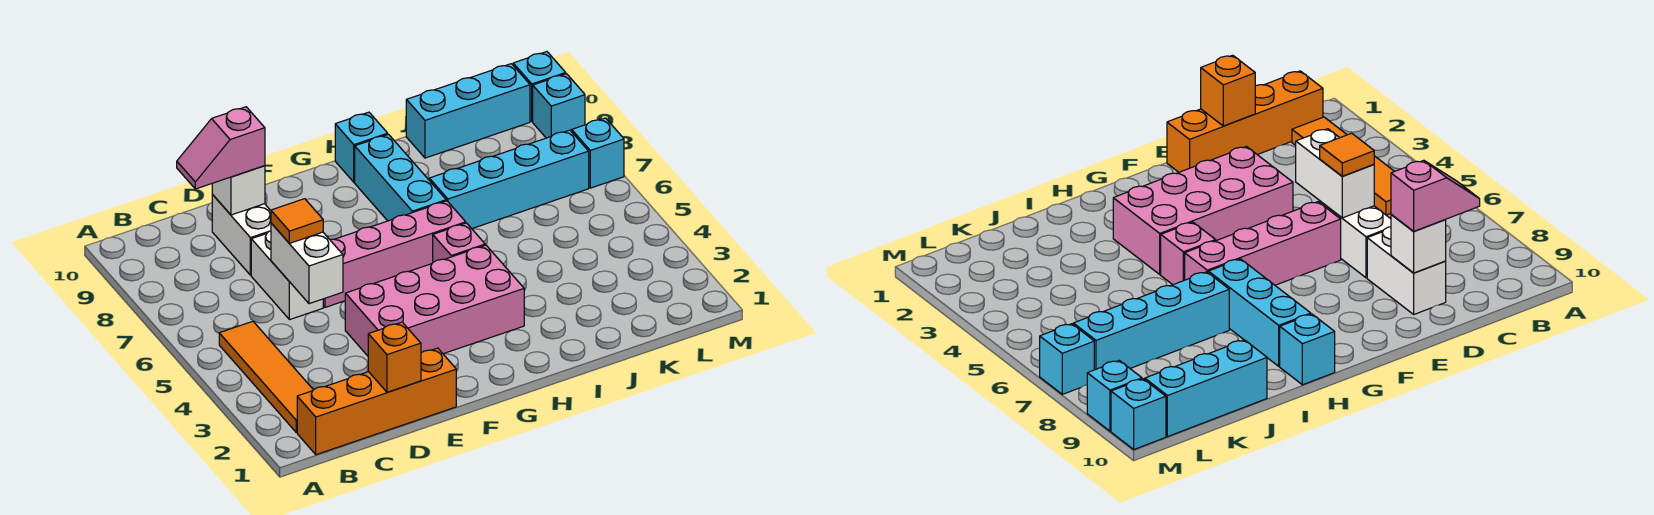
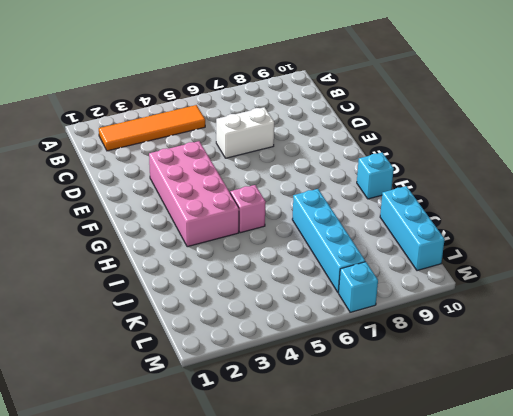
none -> orange 1x4 brick [297,348,456,455]
none -> white 1x2 brick [212,195,271,275]
none -> pink 1x4 brick [323,201,466,307]

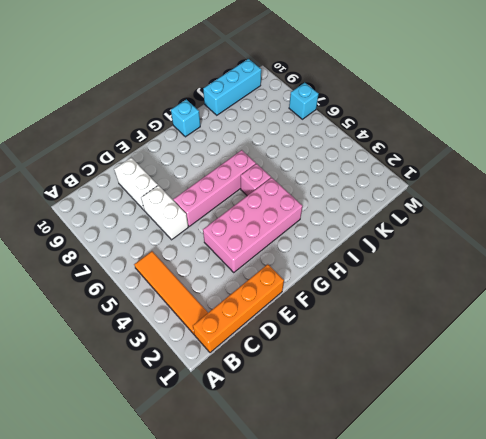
none -> cyan 1x3 brick [355,134,446,221]
none -> cyan 1x4 brick [429,130,589,228]
none -> cyan 1x1 brick [533,74,585,138]

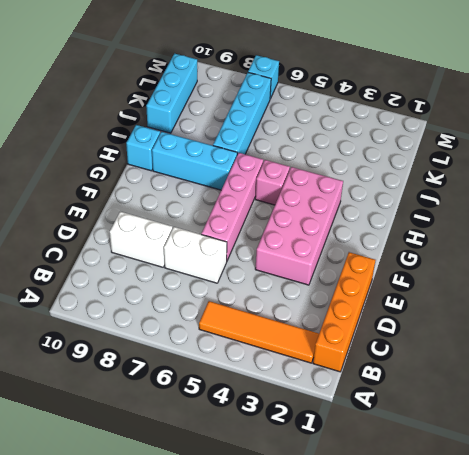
none -> cyan 1x1 brick [533,74,585,138]
none -> cyan 1x1 brick [513,52,566,122]
none -> orange 1x1 brick [368,322,421,392]

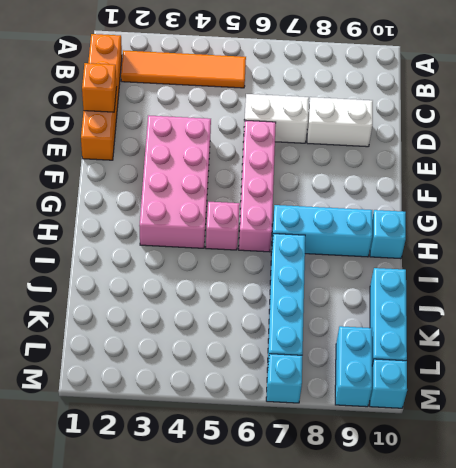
cyan 1x2 brick [335,326,372,407] -> cyan 1x1 brick [533,74,585,138]
none -> white 1x2 brick [271,223,343,304]
none -> white 1x1 brick [212,166,265,215]
none -> pink 1x2 slope [177,107,265,189]

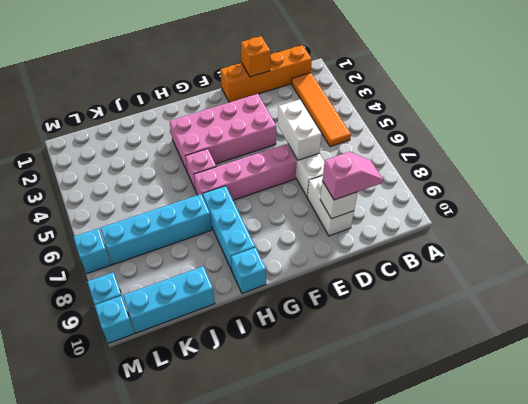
none -> orange 1x1 tile [271,199,323,243]

